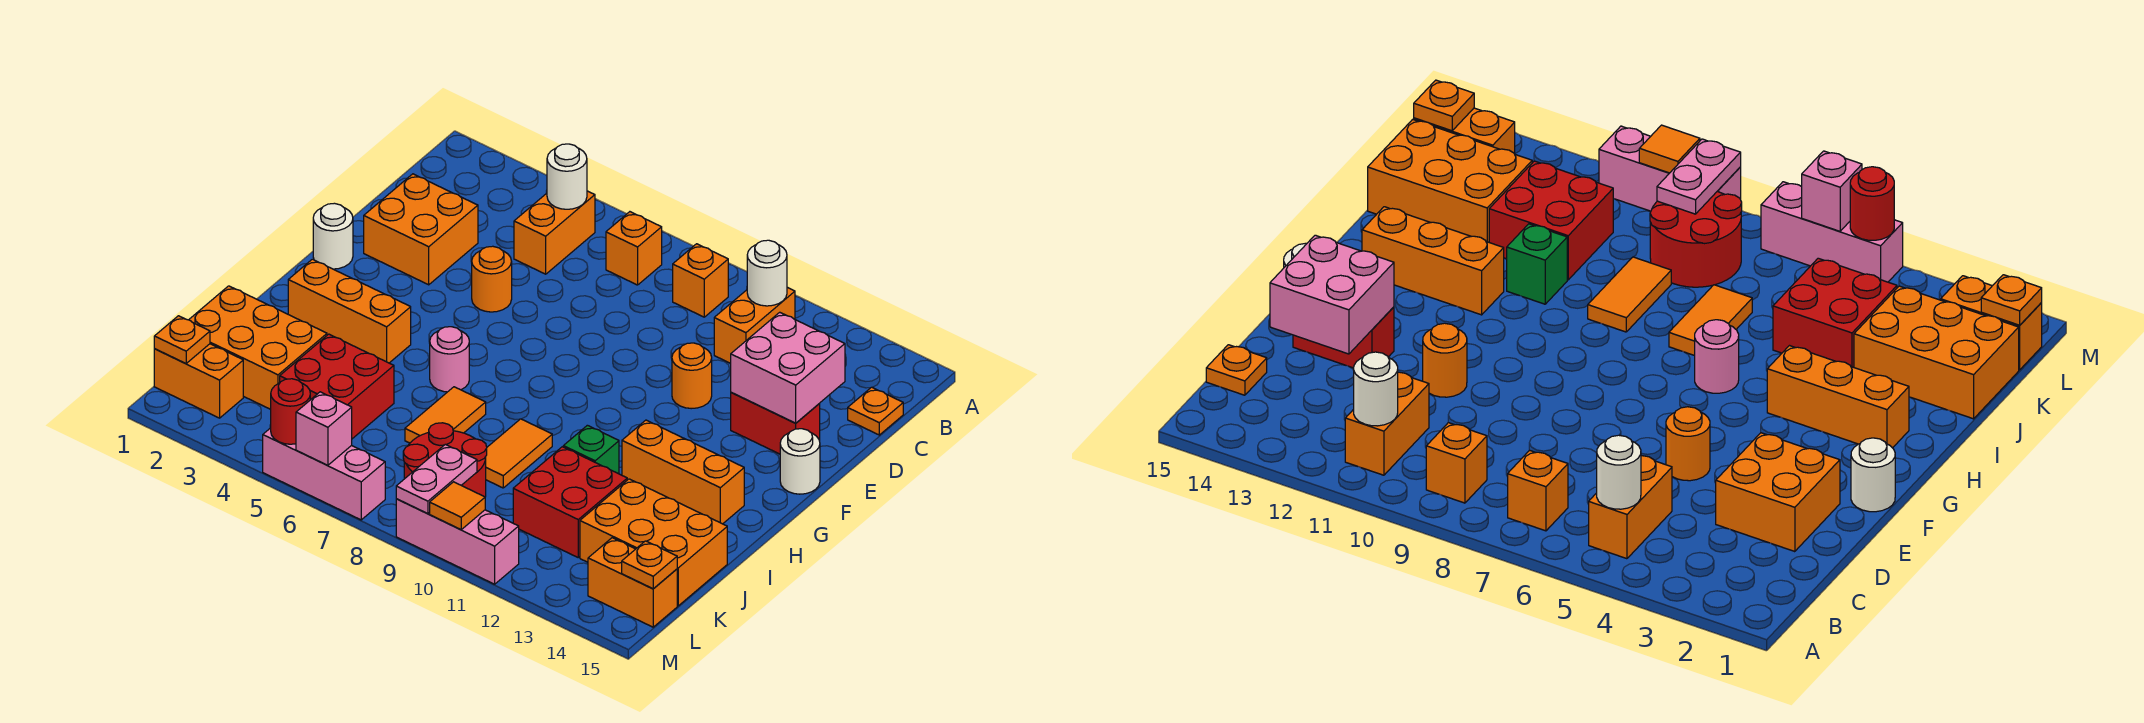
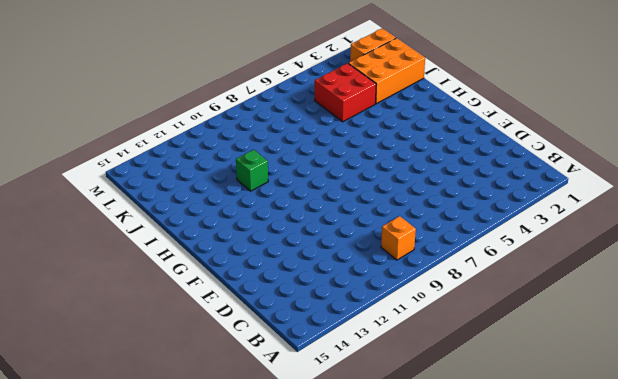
none -> orange 1x2 brick [514,191,595,274]
none -> orange 1x1 brick [606,212,662,285]
none -> orange 1x2 brick [714,287,795,363]
none -> orange 1x1 plate [848,387,903,435]

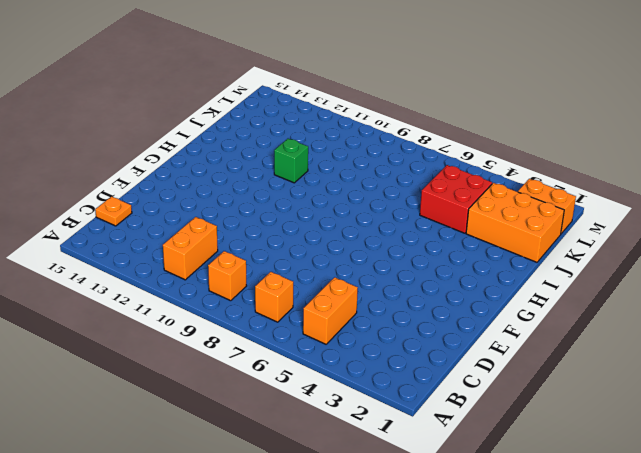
none -> orange 2x2 brick [364,174,478,285]
none -> orange 1x1 round brick [472,246,512,312]
none -> orange 1x1 round brick [672,343,712,409]
none -> red 1x2 brick [731,393,820,454]

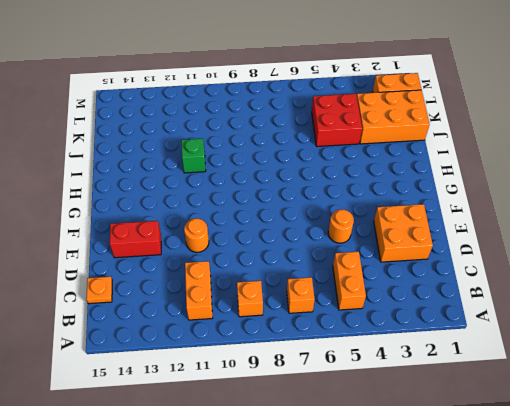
none -> white 1x1 round brick [313,203,353,269]
none -> white 1x1 round brick [780,429,820,494]
none -> orange 1x3 brick [288,259,411,363]
none -> pink 1x1 round brick [430,327,469,392]

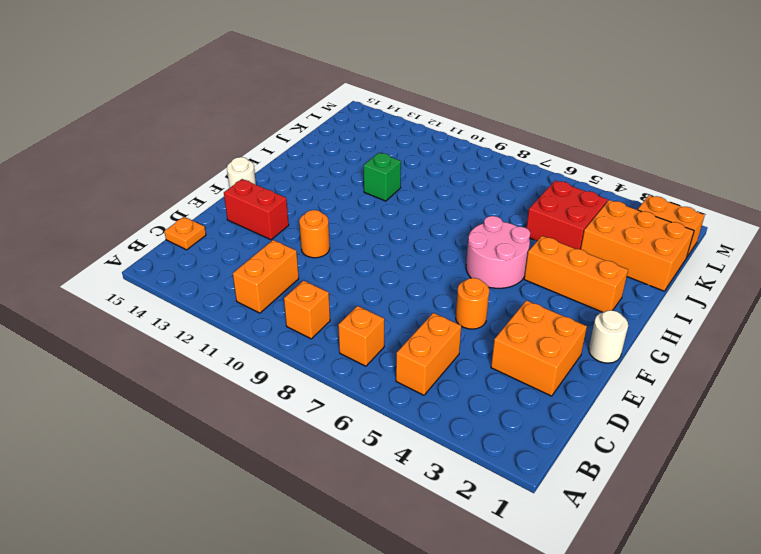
pink 2x2 round brick [466,216,530,288] -> pink 1x1 round brick [430,327,469,392]
none -> orange 1x3 brick [622,420,744,524]
none -> orange 1x2 tile [405,387,486,443]
none -> orange 1x2 tile [486,419,552,488]
none -> red 2x2 brick [513,447,627,557]

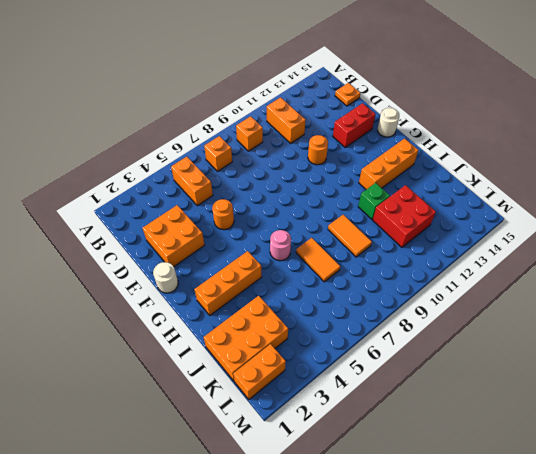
none -> red 2x2 brick [280,334,394,439]
none -> orange 2x3 brick [580,479,727,606]
none -> red 2x2 round brick [403,423,487,497]
none -> orange 1x2 brick [588,538,677,627]

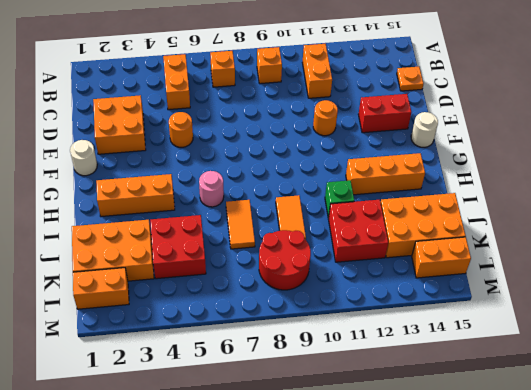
none -> pink 1x3 brick [263,428,385,520]
none -> pink 1x3 brick [396,499,519,584]
none -> white 1x1 round brick [547,144,587,209]
none -> white 1x1 round brick [747,240,787,306]

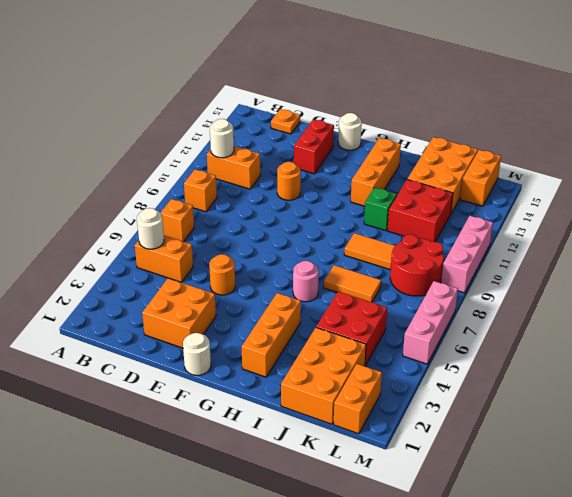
none -> pink 2x2 brick [731,312,845,423]
none -> orange 1x1 plate [154,316,210,364]
none -> pink 1x2 plate [396,444,477,514]
none -> orange 1x1 plate [622,541,677,589]

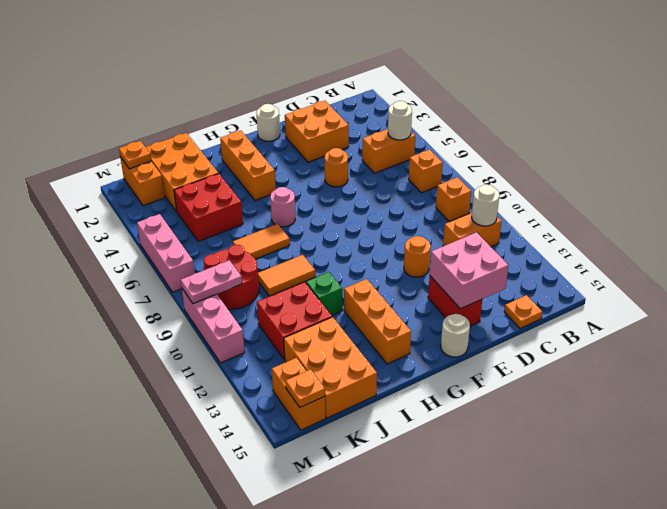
none -> red 1x1 round brick [271,379,310,444]
none -> pink 1x1 brick [296,392,352,466]
none -> orange 1x1 tile [430,482,485,529]

